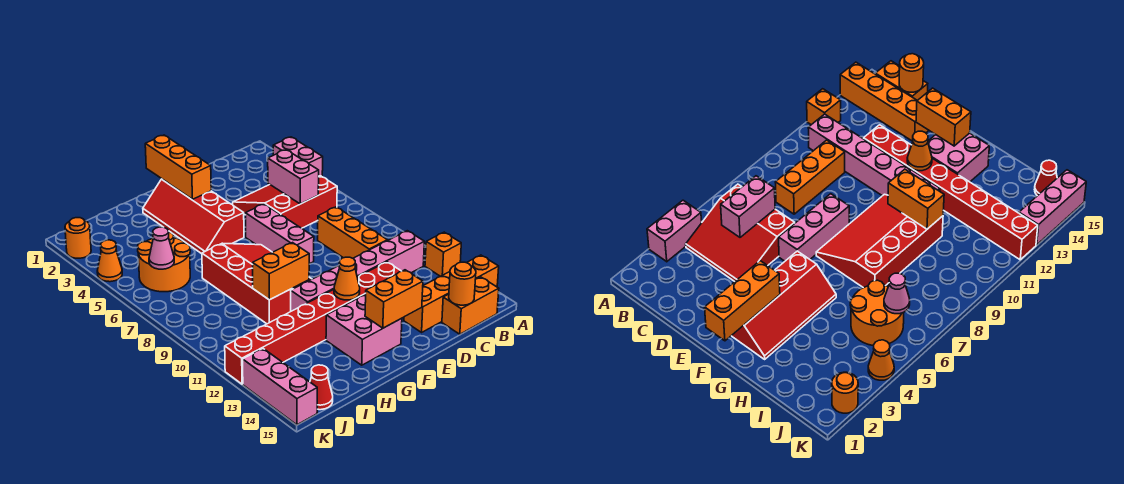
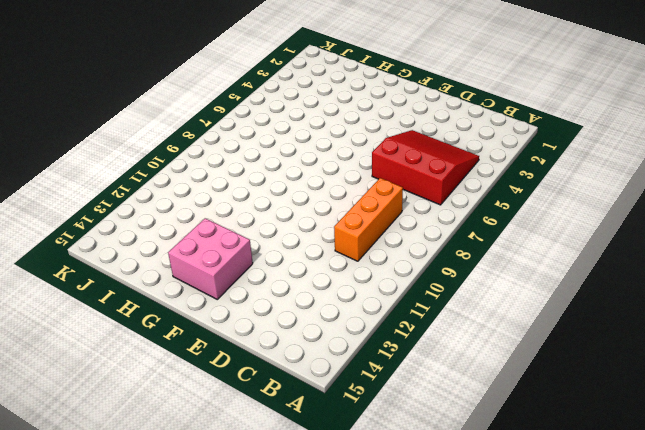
none -> pink 1x2 brick [273,137,323,176]
none -> orange 1x1 brick [425,232,461,276]
none -> orange 1x4 brick [404,255,499,332]

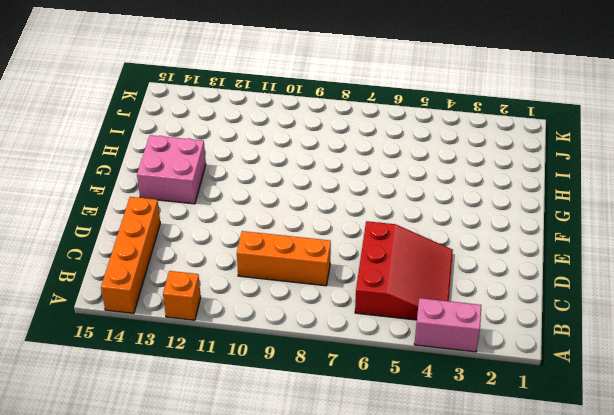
none -> pink 1x6 brick [291,231,424,311]
none -> orange 1x2 brick [442,277,499,334]
none -> red 1x8 brick [225,262,401,384]

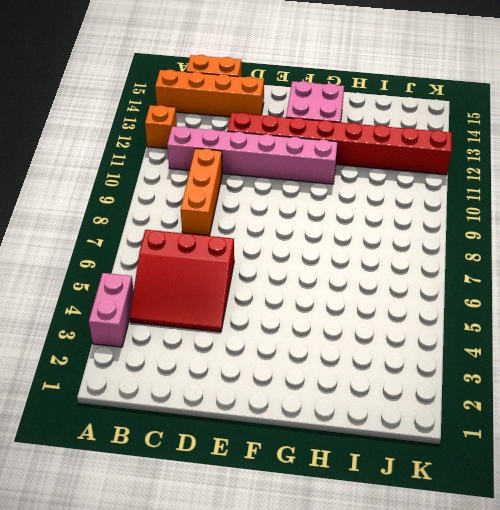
none -> pink 1x3 brick [245,204,314,264]
none -> red 2x4 slope [143,179,244,254]
none -> red 3x4 slope [202,243,312,324]

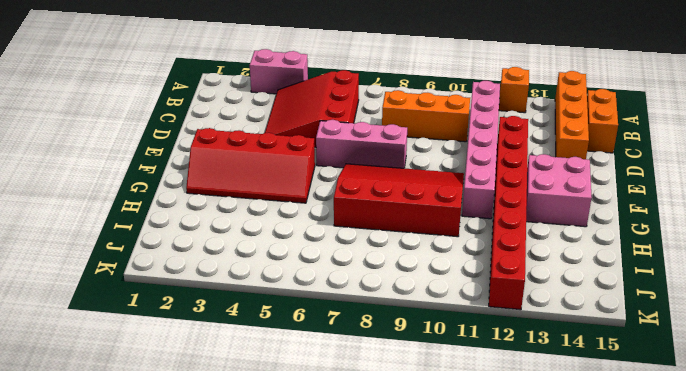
none -> orange 2x2 round brick [138,232,190,292]
none -> red 1x1 cone [310,365,333,410]
none -> orange 1x1 round brick [65,218,91,258]

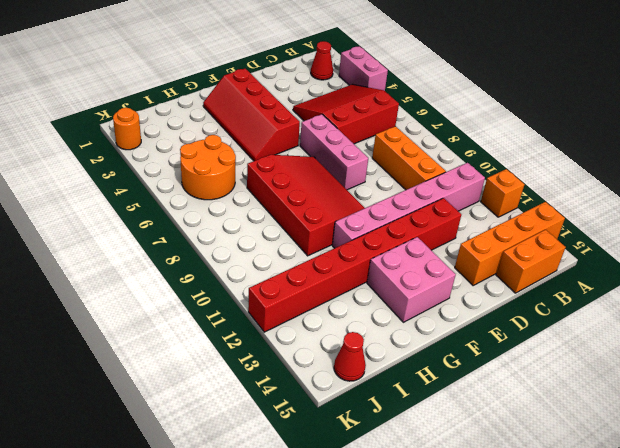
red 1x1 cone [311,41,333,80] -> none
none -> orange 1x1 cone [97,240,122,282]
none -> pink 1x3 brick [243,348,317,425]
none -> pink 1x2 brick [268,150,319,204]

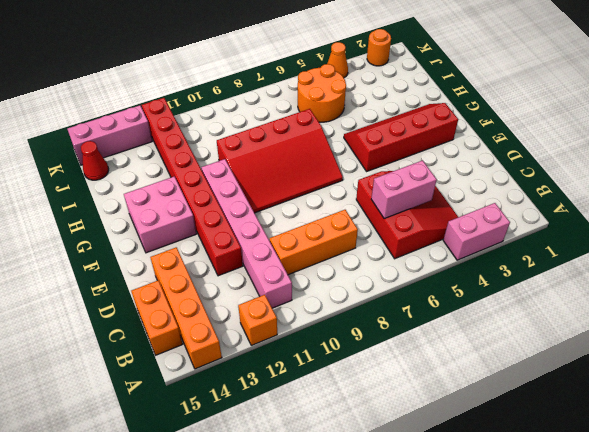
none -> pink 1x3 brick [245,204,314,264]
none -> orange 1x1 round brick [449,262,476,305]
none -> orange 1x2 brick [365,270,423,328]

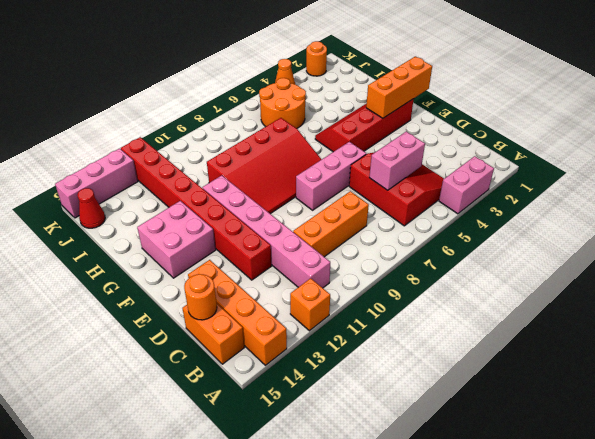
none -> orange 1x2 brick [365,270,423,328]
none -> orange 1x1 cone [334,257,360,300]
none -> orange 1x2 brick [253,243,309,300]

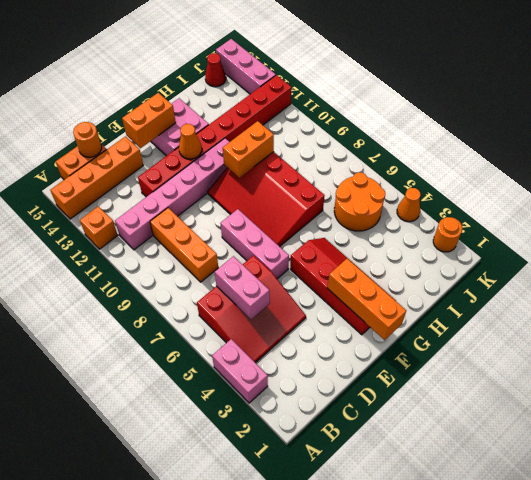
none -> pink 1x1 cone [149,227,174,269]

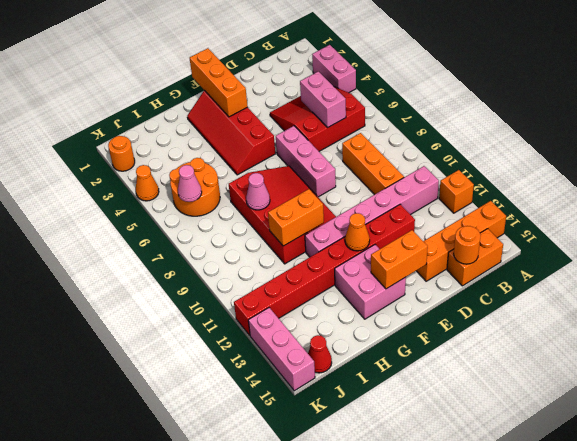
pink 1x1 cone [246,173,270,210] -> none

